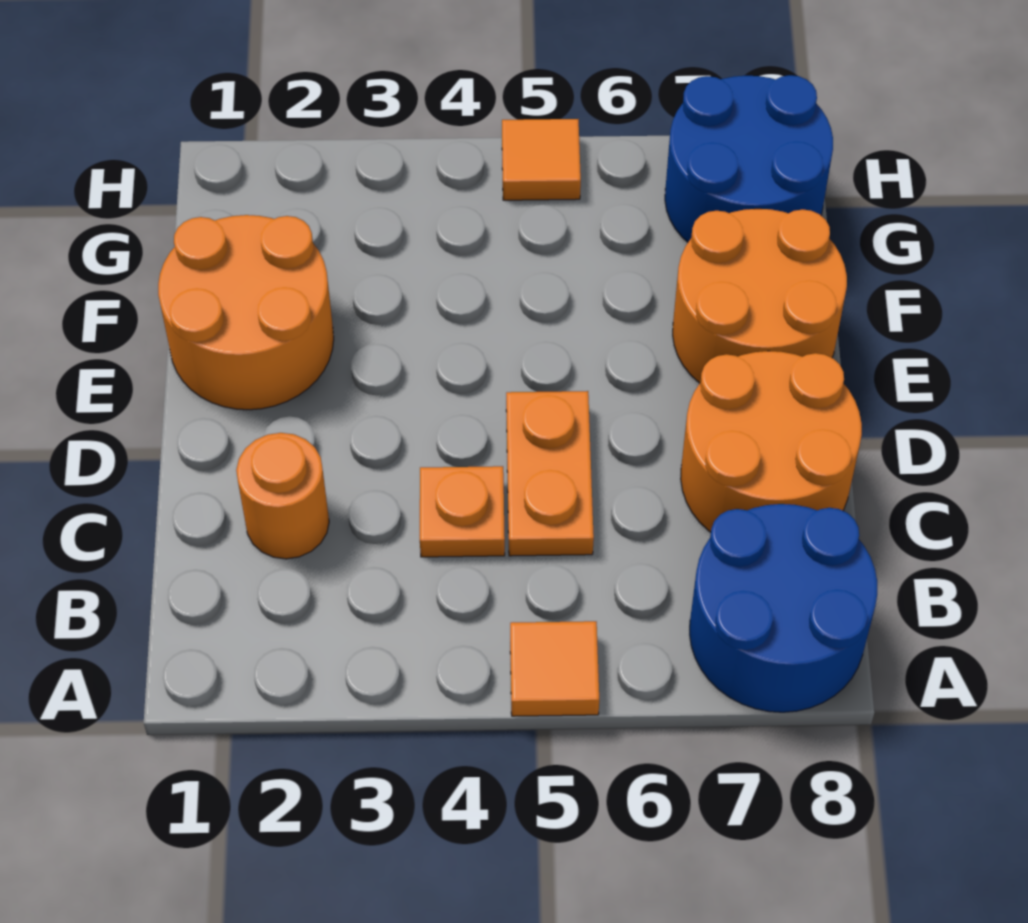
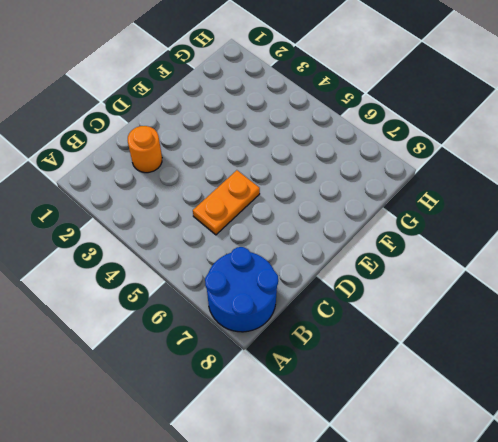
none -> orange 1x1 tile [510,621,599,716]
none -> orange 1x1 plate [420,466,505,557]

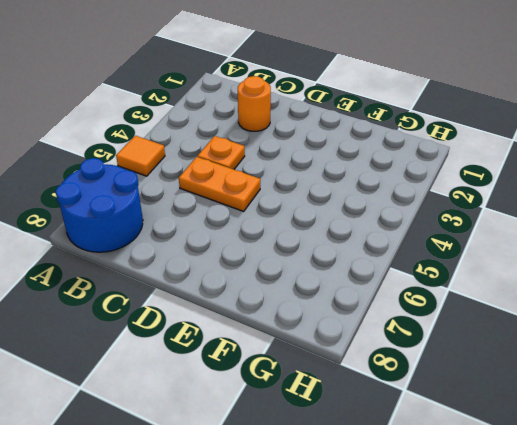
none -> orange 2x2 round brick [681,351,862,532]
none -> orange 2x2 round brick [158,215,334,410]

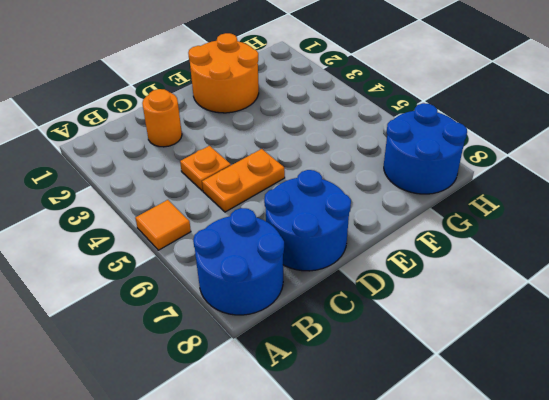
blue 2x2 round brick [264,170,351,271] -> orange 2x2 round brick [681,351,862,532]
none -> orange 2x2 round brick [673,209,847,383]
none -> orange 1x1 tile [502,119,581,200]

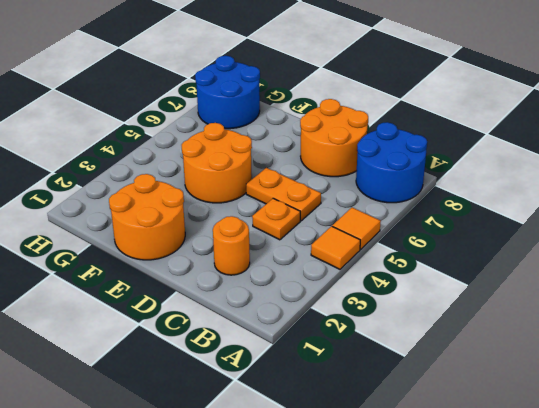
orange 1x1 tile [311,226,360,269] -> orange 1x1 tile moved to [502,119,581,200]
orange 2x2 round brick [182,123,252,203] -> orange 2x2 round brick moved to [673,209,847,383]

